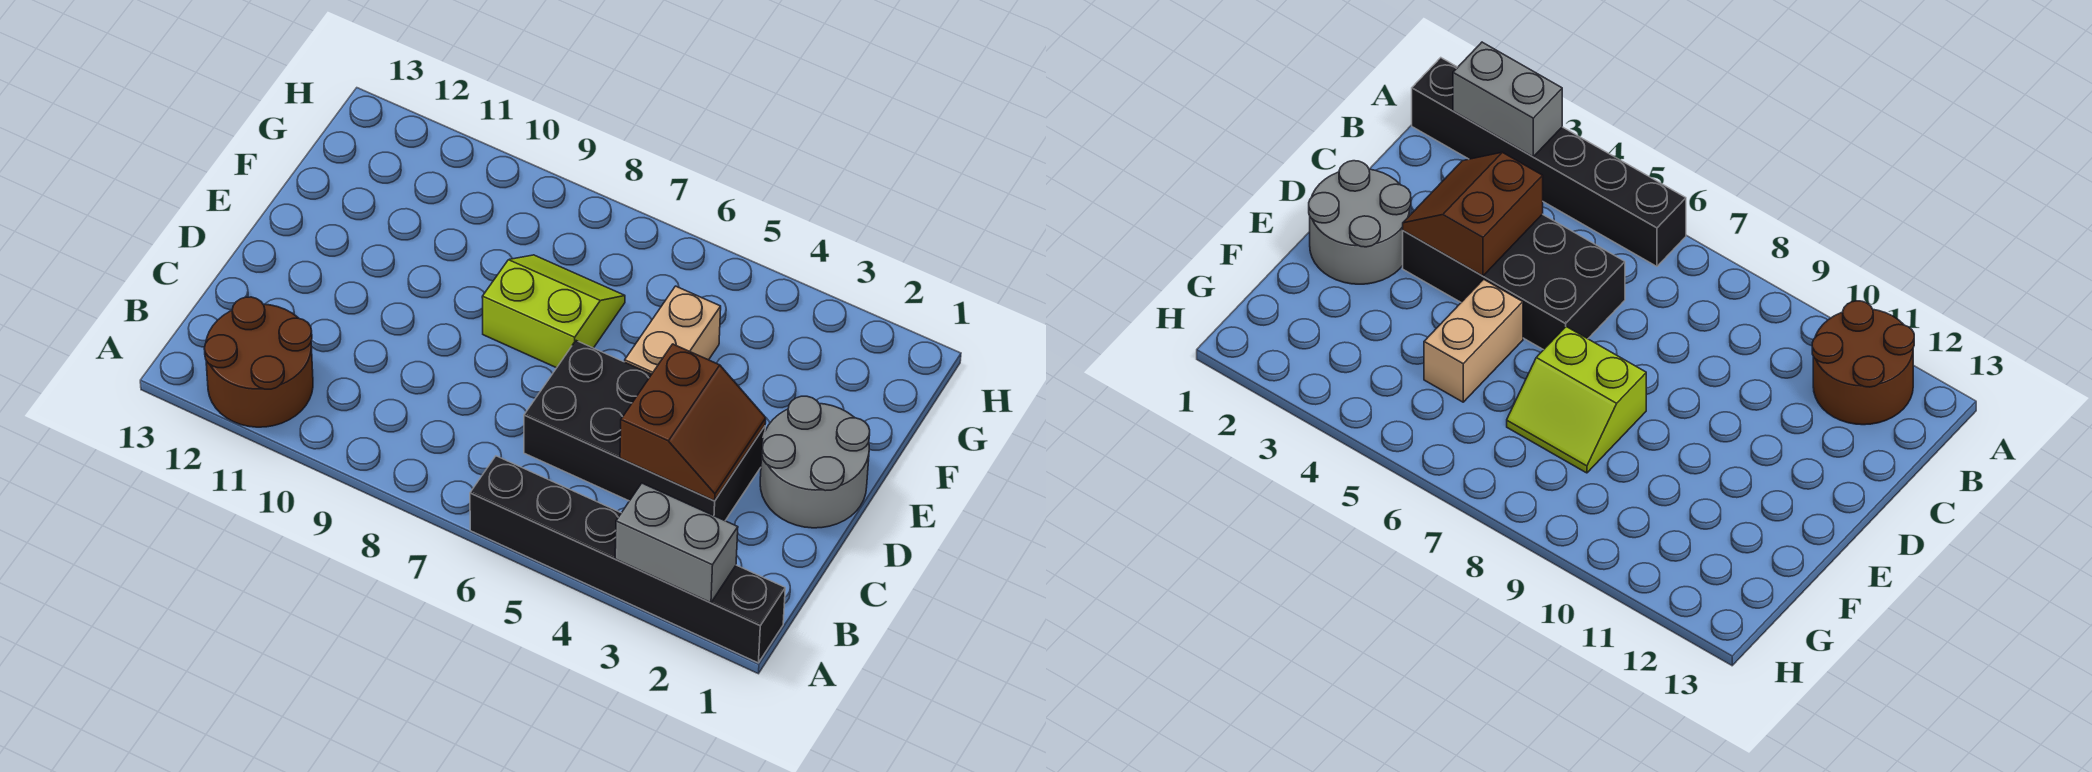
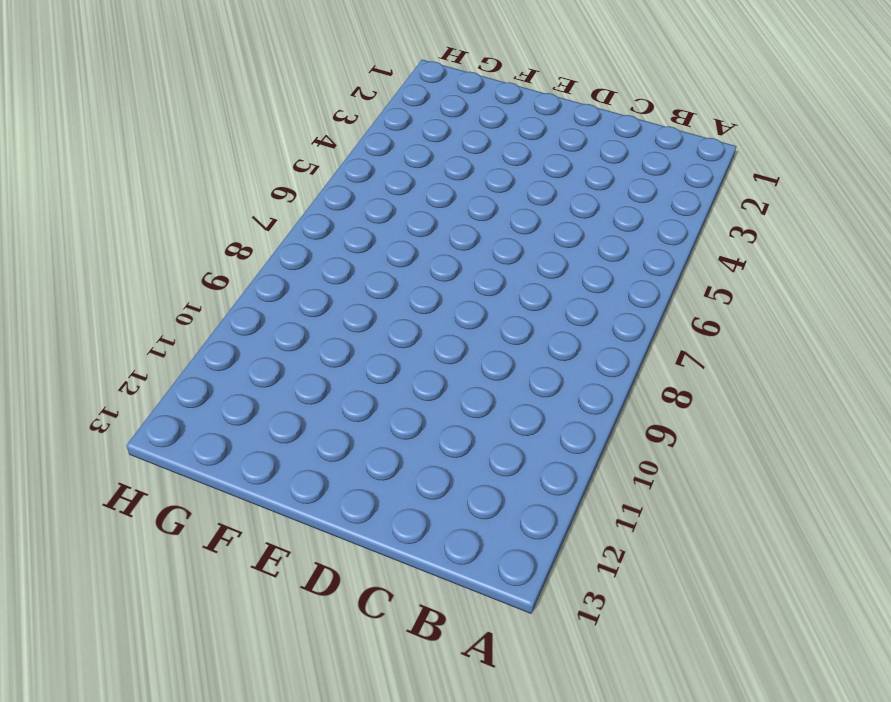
none -> black 1x6 brick [470,456,785,663]
none -> brown 2x2 round brick [204,297,313,427]

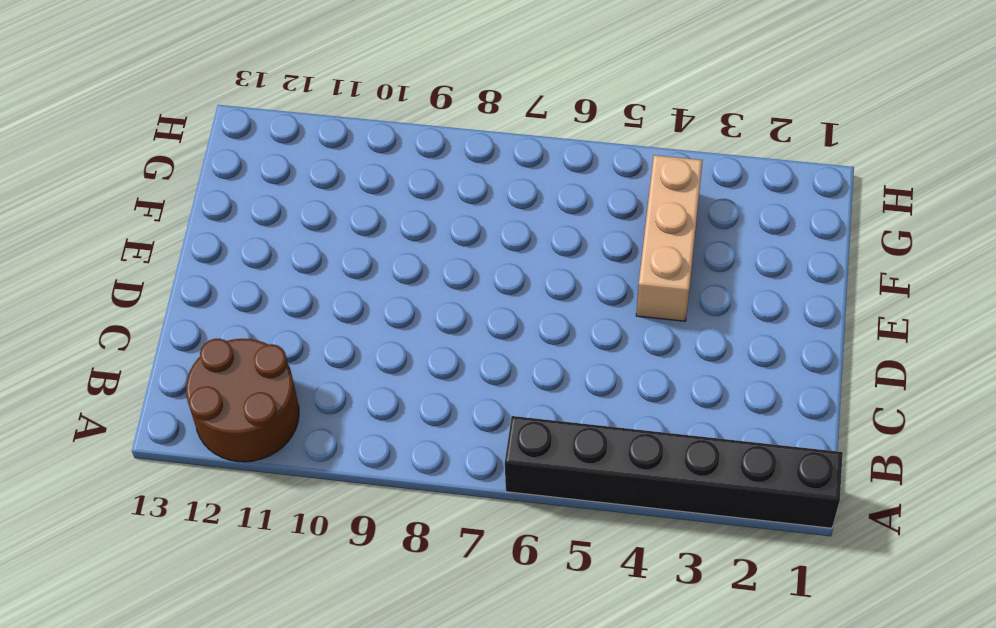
tan 1x3 brick [636,155,703,321] -> none
none -> black 2x4 brick [524,341,765,521]
none -> grey 2x2 round brick [760,396,870,528]

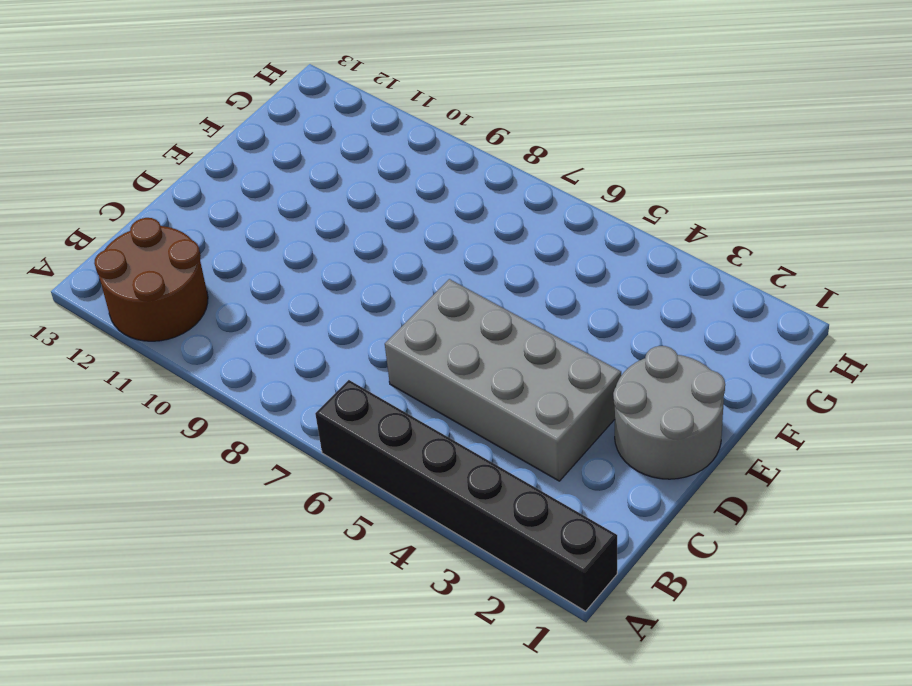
grey 2x4 brick [385,279,621,481] -> black 2x4 brick [524,341,765,521]
none -> tan 1x2 brick [625,286,721,374]
none -> lime 2x2 slope [482,255,625,368]

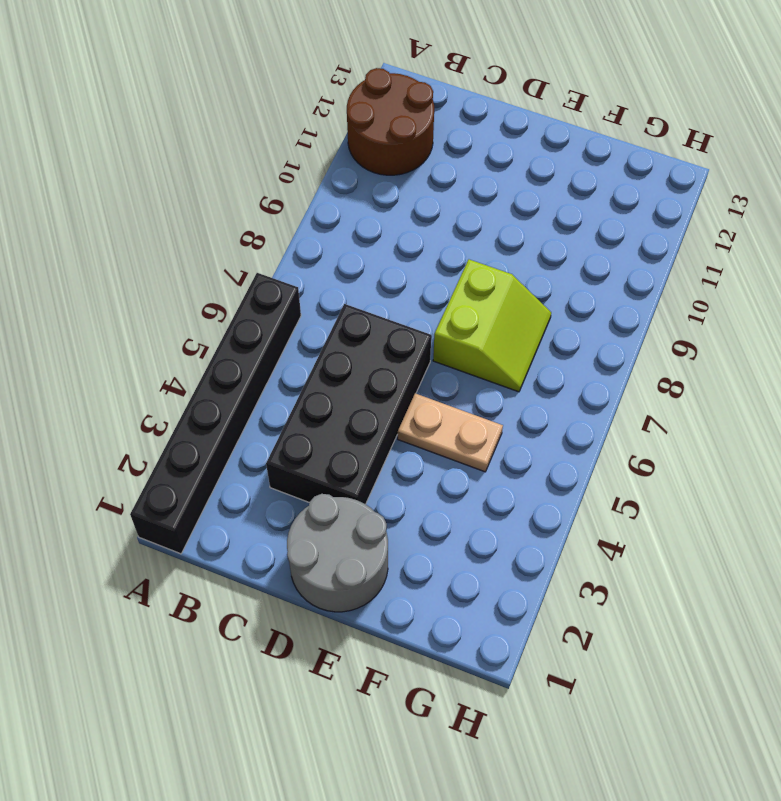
tan 1x2 plate [398,393,503,472] -> tan 1x2 brick [625,286,721,374]
none -> grey 1x2 brick [615,483,738,603]
none -> brown 2x2 slope [620,344,766,501]

